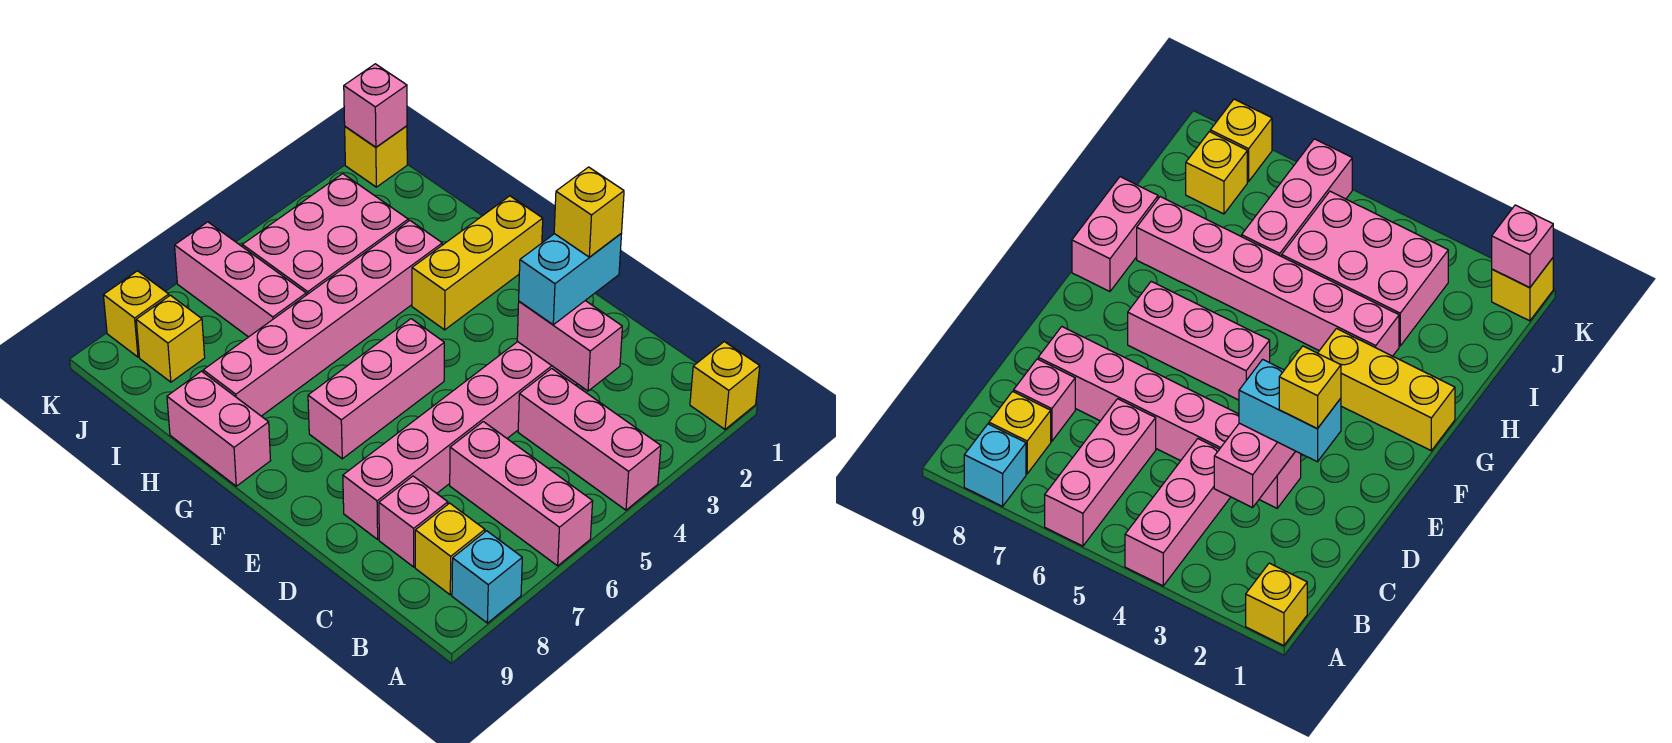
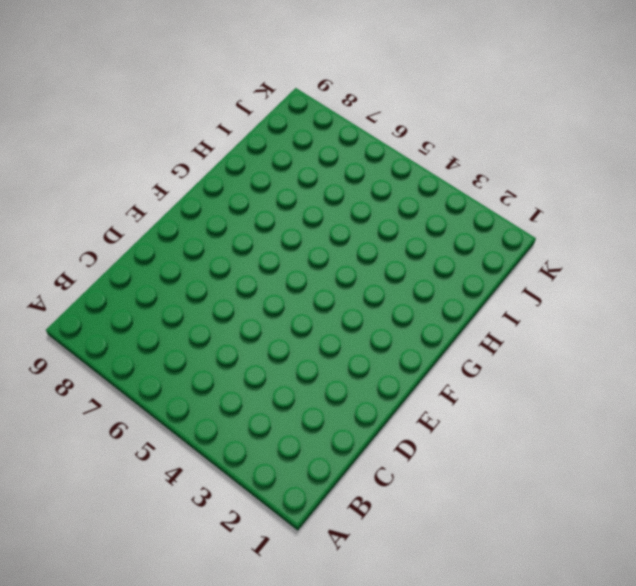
none -> yellow 1x1 brick [690,342,760,429]
none -> pink 1x3 brick [518,369,661,510]
none -> pink 1x3 brick [450,422,593,566]

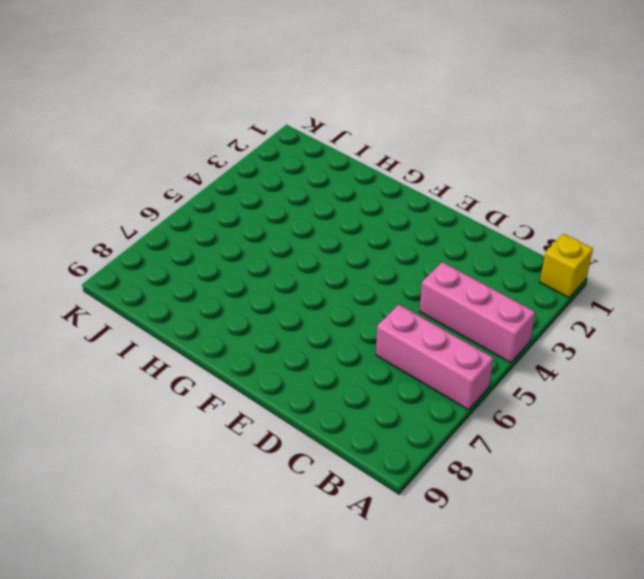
none -> cyan 1x1 brick [452,531,522,623]
none -> yellow 1x1 brick [415,503,485,595]
none -> pink 1x1 brick [379,476,448,567]

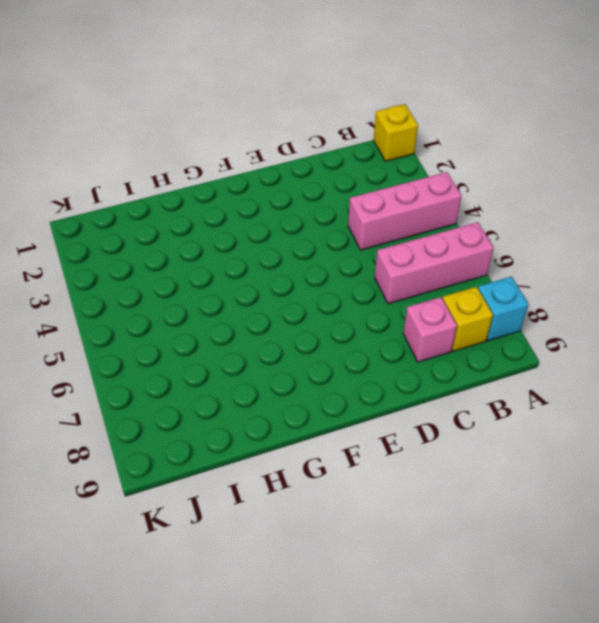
none -> pink 1x6 brick [343,342,577,539]
none -> pink 1x3 brick [308,319,444,459]
none -> yellow 1x3 brick [412,196,543,330]

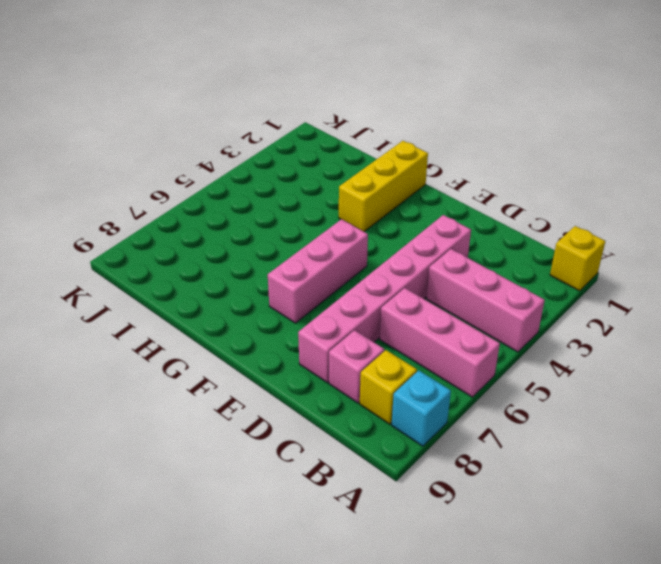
none -> pink 1x2 brick [167,371,271,486]
none -> pink 1x6 brick [203,220,442,416]
none -> pink 2x3 brick [242,174,408,295]

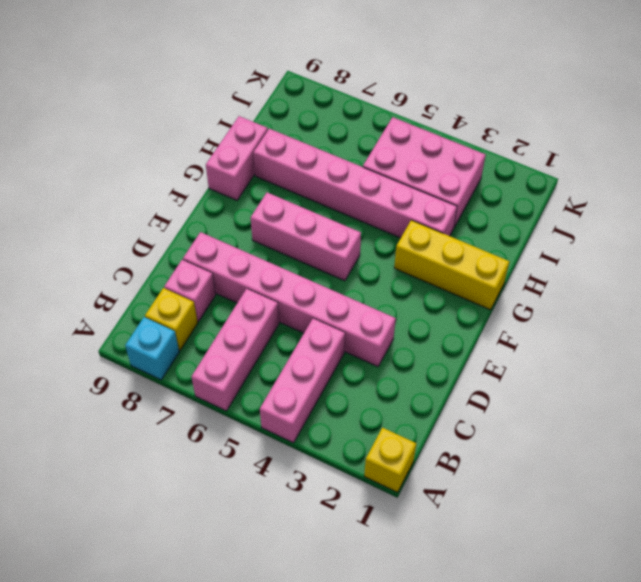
none -> pink 1x3 brick [175,222,306,337]
none -> yellow 1x1 brick [136,295,205,382]
none -> yellow 1x1 brick [345,126,407,187]

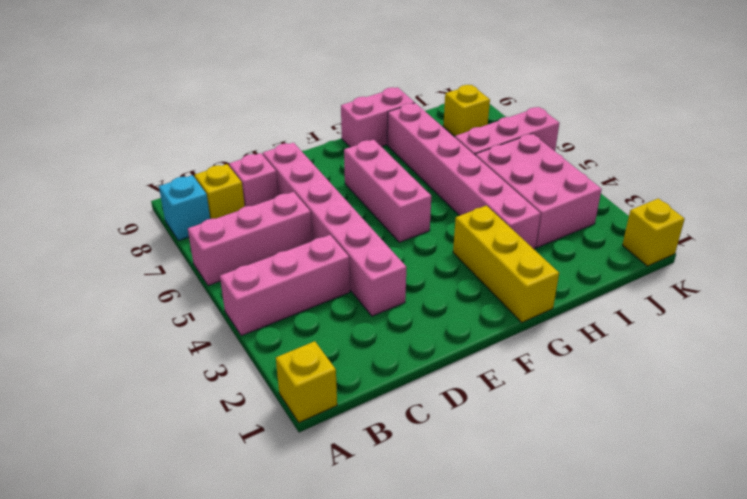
none -> yellow 1x1 brick [103,271,169,357]
none -> pink 1x2 brick [517,301,622,391]
none -> pink 1x1 brick [344,64,407,147]

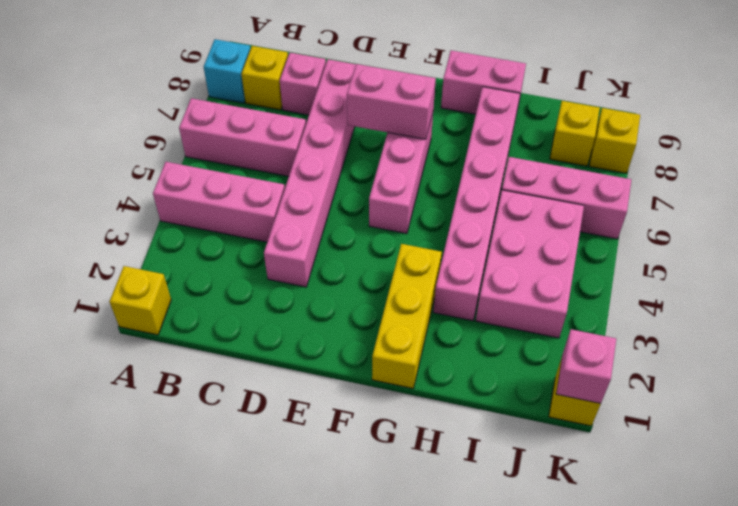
pink 1x2 brick [347,64,436,139] -> pink 1x2 brick moved to [517,301,622,391]
none -> cyan 1x2 brick [519,234,621,325]
none -> yellow 1x1 brick [554,167,624,257]

